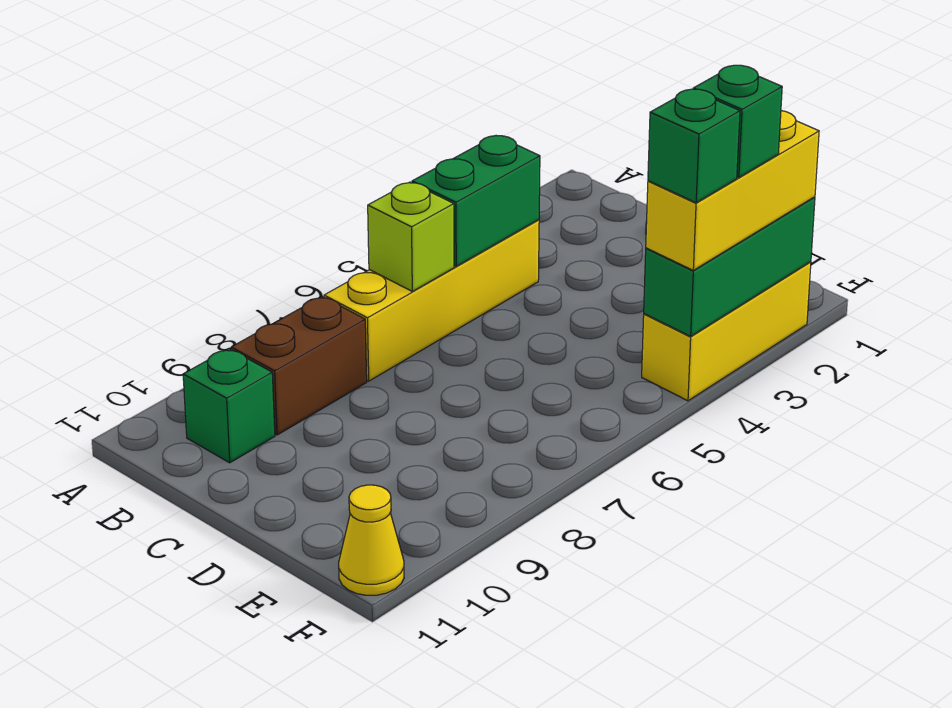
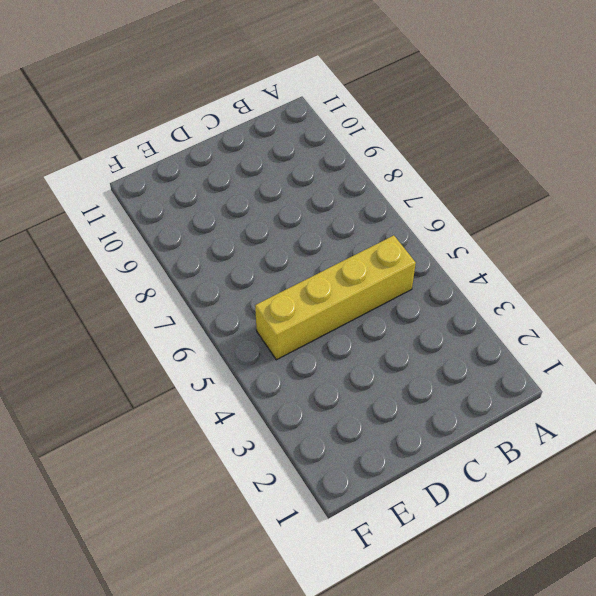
yellow 1x4 brick [255,235,416,360] -> yellow 1x4 brick turned to [324,220,539,381]
none -> brown 1x2 brick [231,296,367,435]
none -> green 1x1 brick [183,349,275,463]

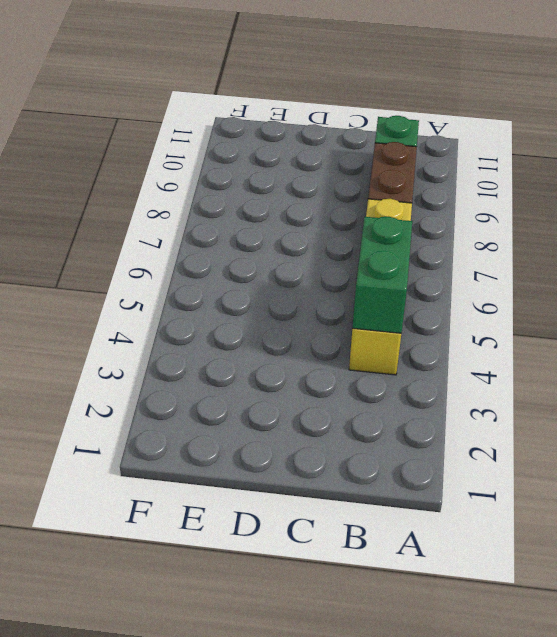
none -> yellow 1x3 brick [642,262,811,401]
none -> yellow 1x1 cone [339,485,404,595]

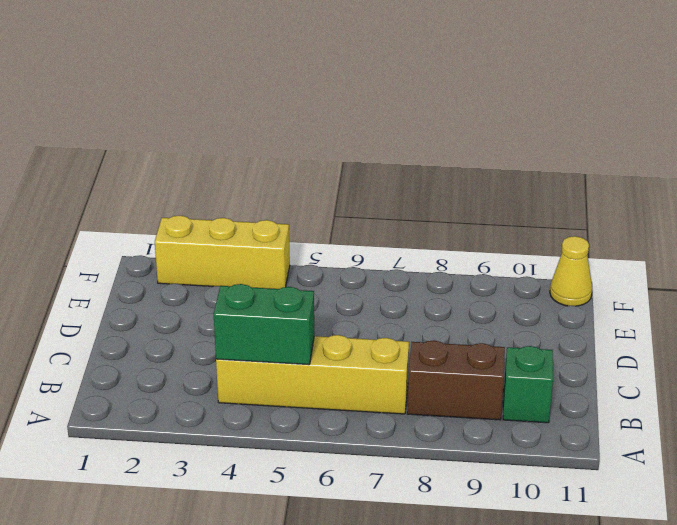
none -> lime 1x1 brick [368,182,454,291]
none -> green 1x3 brick [644,197,815,336]

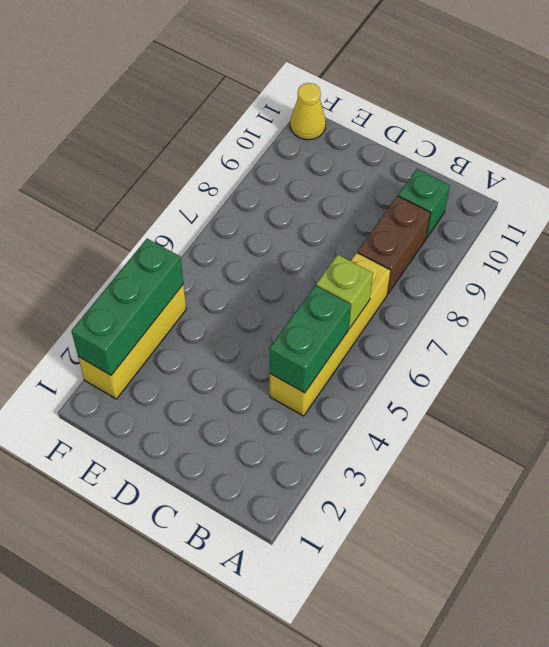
none -> yellow 1x3 brick [646,111,819,270]
none -> green 1x1 brick [693,65,782,177]

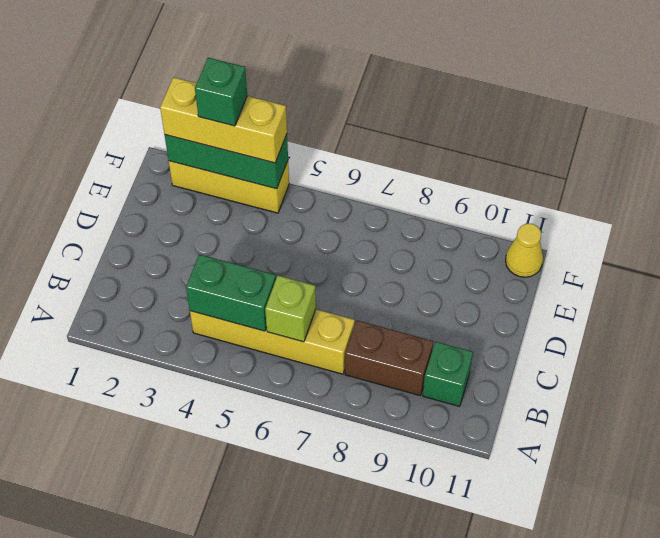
none -> green 1x1 brick [648,89,740,203]

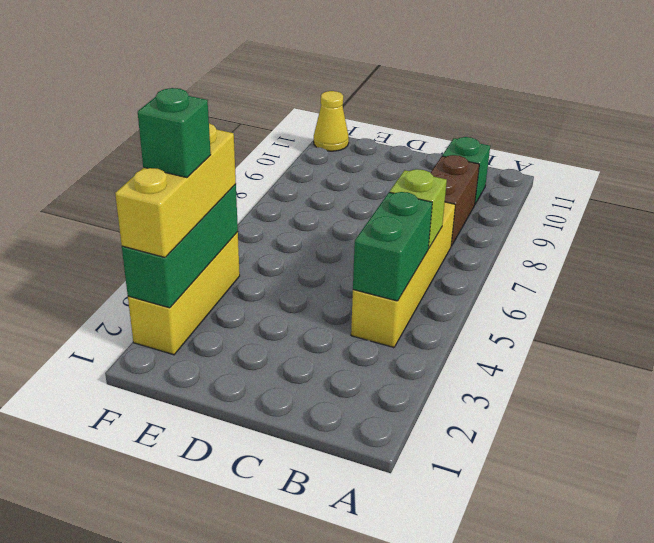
none -> green 1x1 brick [648,89,740,203]

